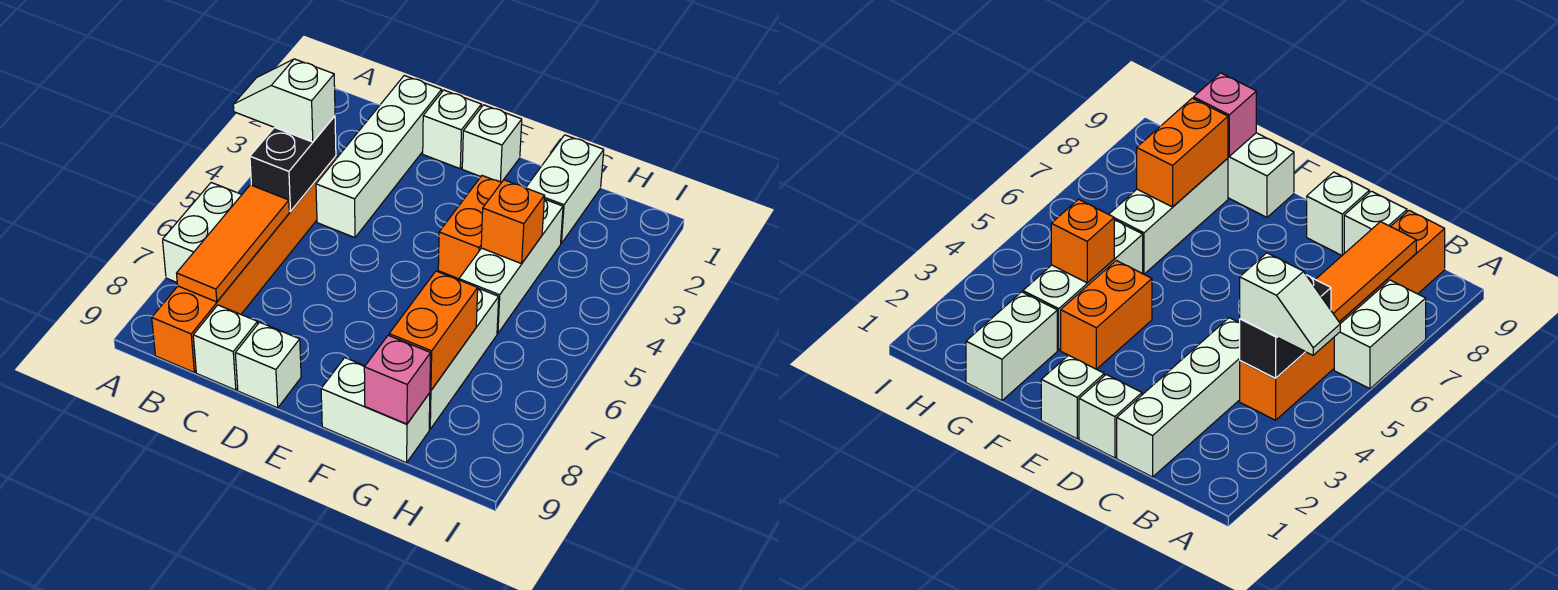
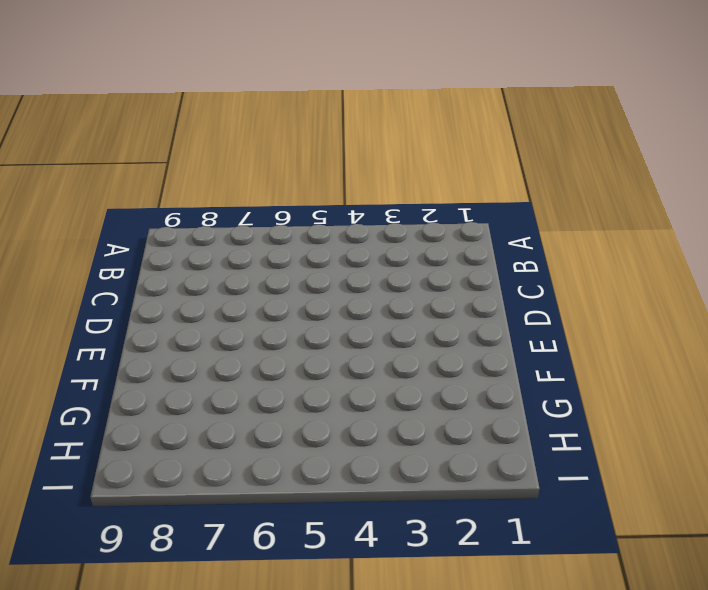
none -> white 1x2 brick [163,183,242,282]
none -> orange 1x6 brick [152,156,336,372]
none -> white 1x4 brick [316,76,442,238]

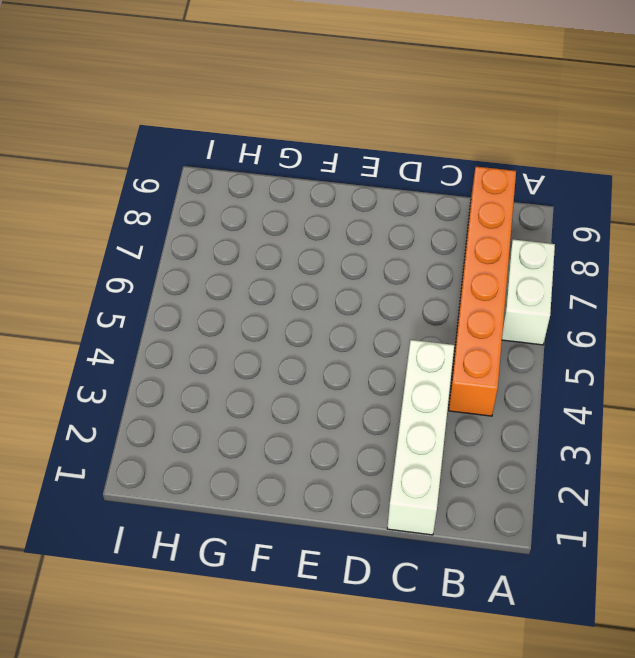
none -> white 1x1 brick [193,305,258,390]
none -> white 1x1 brick [423,90,481,169]
none -> white 1x1 brick [235,322,301,408]

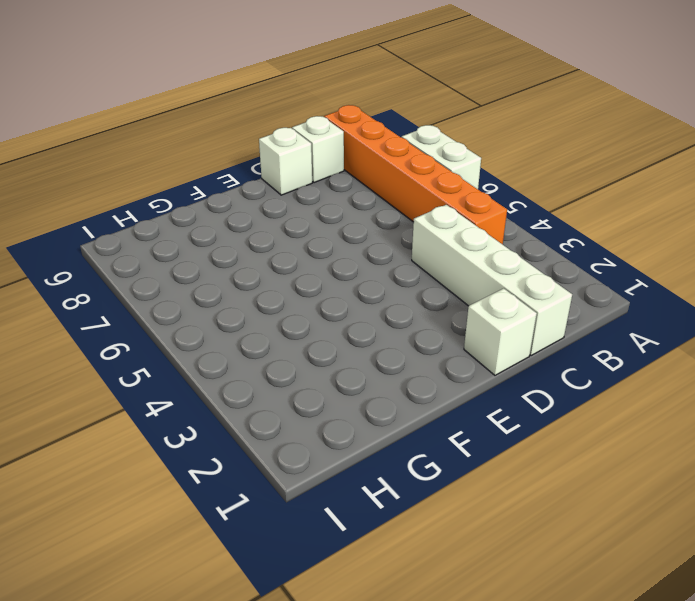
none -> white 1x1 brick [462,105,522,183]
none -> orange 1x2 brick [438,176,501,279]
none -> white 1x2 brick [321,358,430,463]

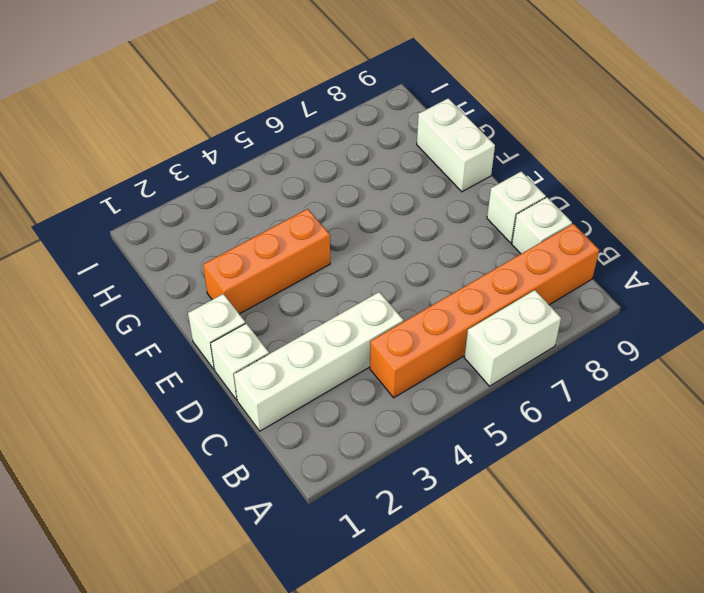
orange 1x3 brick [203,209,330,314] -> orange 1x2 brick [438,176,501,279]
none -> white 1x2 brick [526,135,604,243]
none -> white 1x3 brick [459,199,563,333]
none -> white 1x3 brick [429,288,499,429]

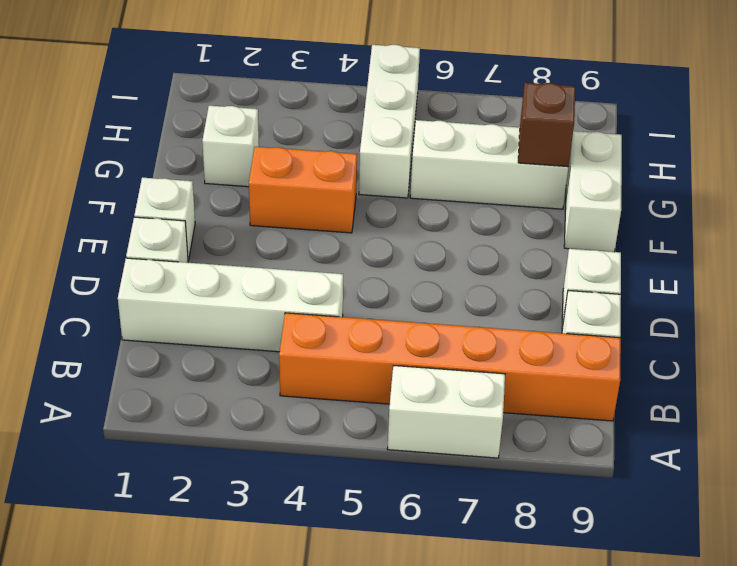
white 1x1 brick [202,106,259,187] -> white 1x2 brick [526,135,604,243]
white 1x3 brick [359,45,420,198] -> white 1x3 brick turned to [459,199,563,333]
brown 1x1 brick [518,83,575,167] -> orange 1x2 brick [389,271,478,391]
none -> black 1x2 brick [250,116,336,211]
none -> orange 1x3 tile [177,185,289,302]
none -> orange 1x1 brick [481,180,545,264]

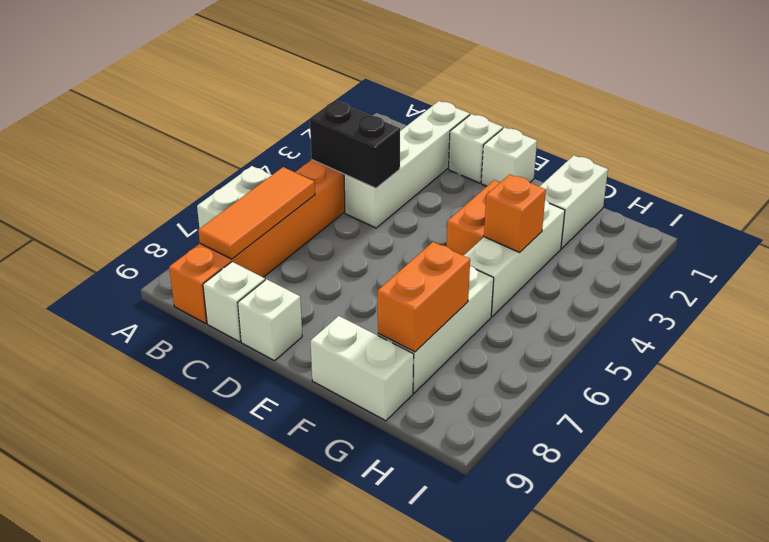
black 1x2 brick [310,101,400,188] -> black 1x2 brick turned to [250,116,336,211]
none -> pink 1x1 brick [364,335,431,424]
none -> white 1x2 slope [233,59,335,142]

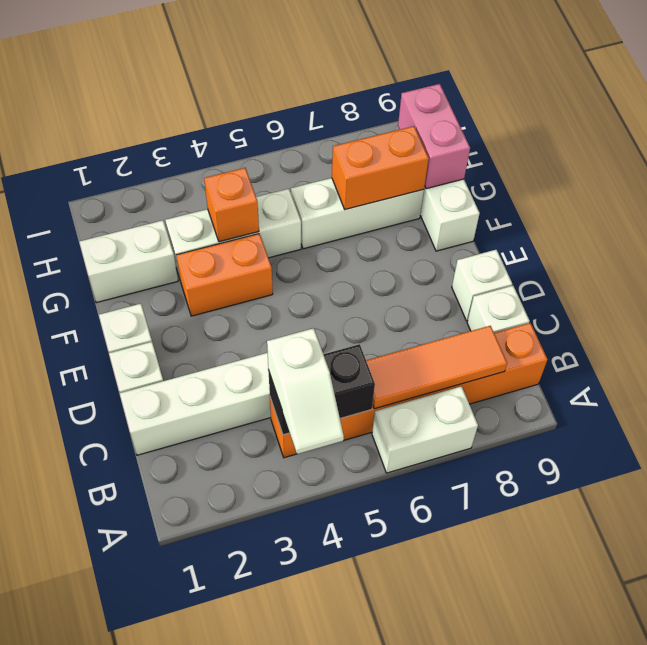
pink 1x2 brick [398,84,470,189] -> pink 1x1 brick [364,335,431,424]

